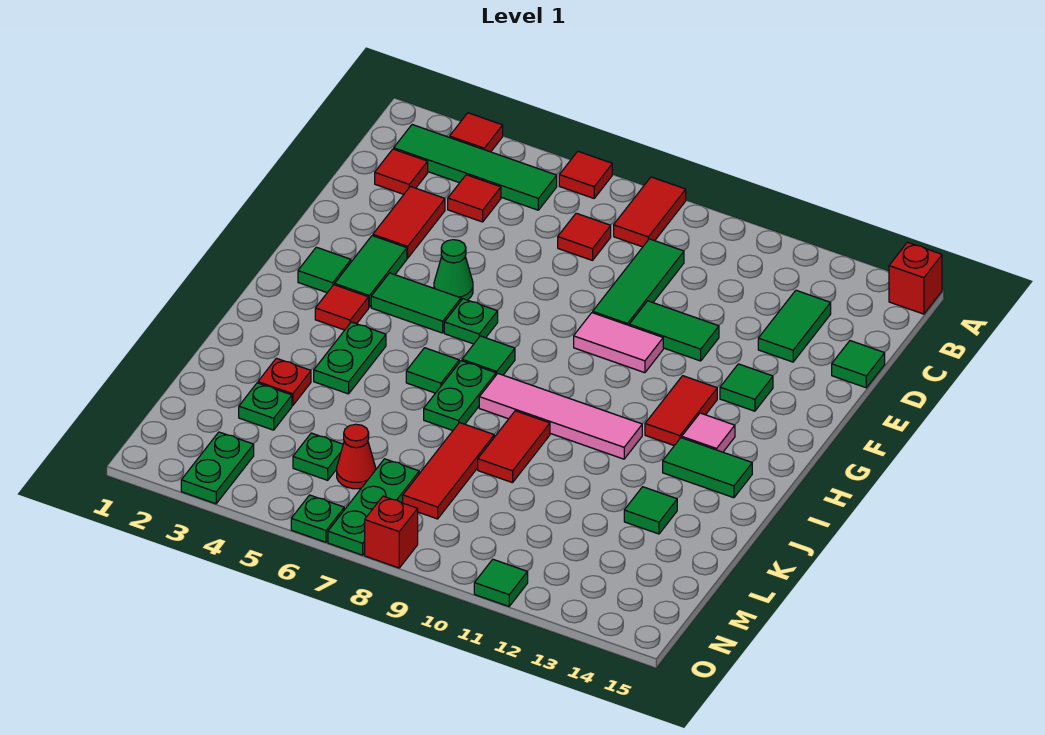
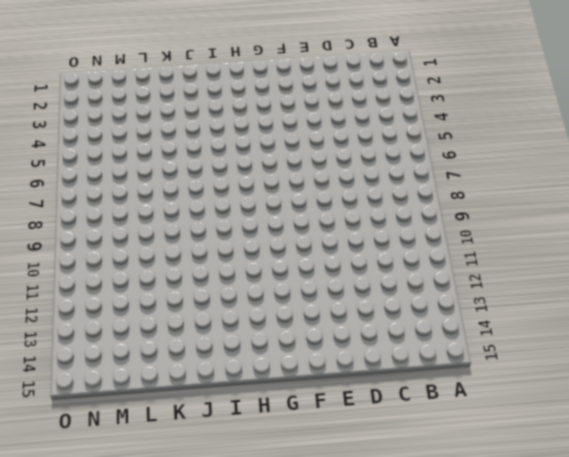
none -> red 1x1 tile [450,113,503,152]
none -> red 1x1 tile [559,151,612,198]
none -> red 1x2 tile [614,177,686,247]
none -> red 1x1 brick [889,242,942,314]

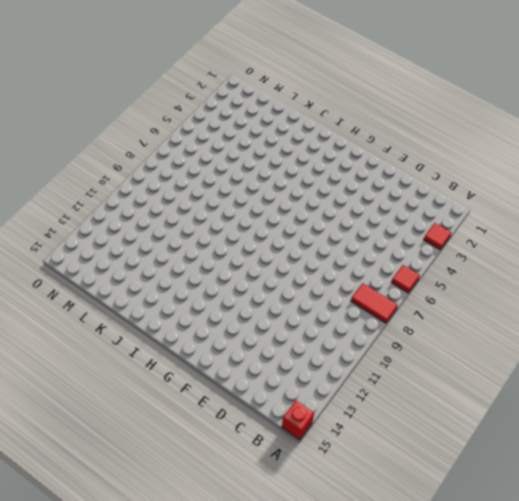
none -> green 1x4 tile [394,125,557,210]
none -> red 1x1 tile [375,149,428,194]
none -> red 1x1 tile [448,175,501,222]
none -> red 1x1 tile [558,213,611,260]

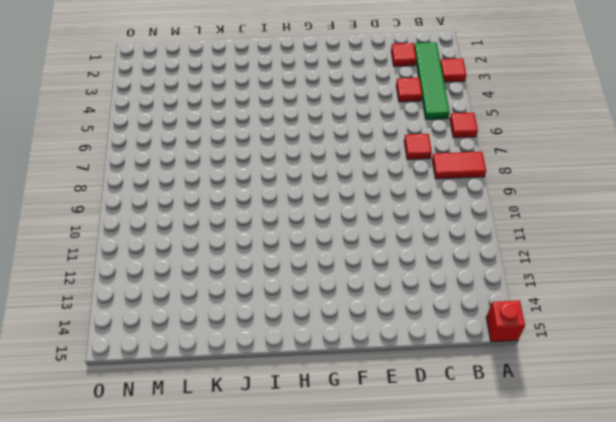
none -> green 1x3 tile [593,239,684,325]
none -> green 1x2 tile [758,290,831,362]
none -> red 1x2 tile [373,186,445,258]
none -> green 1x1 tile [832,341,885,388]

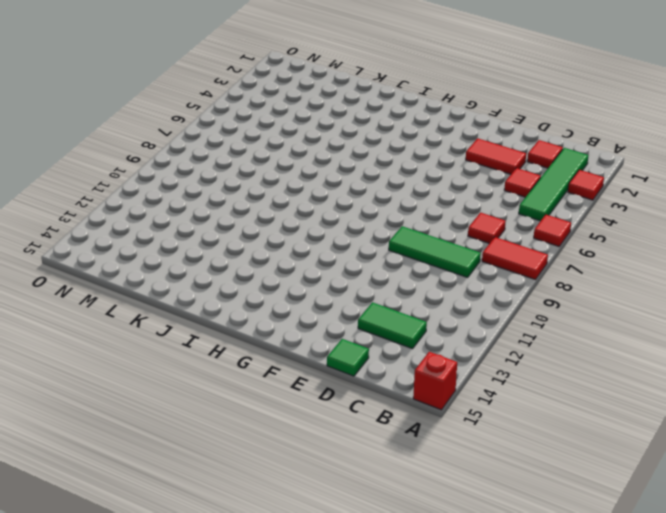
none -> green 1x2 tile [629,301,719,361]
none -> green 1x2 tile [335,236,407,307]
none -> green 1x1 cone [434,240,473,300]
none -> pink 1x2 tile [574,313,663,373]

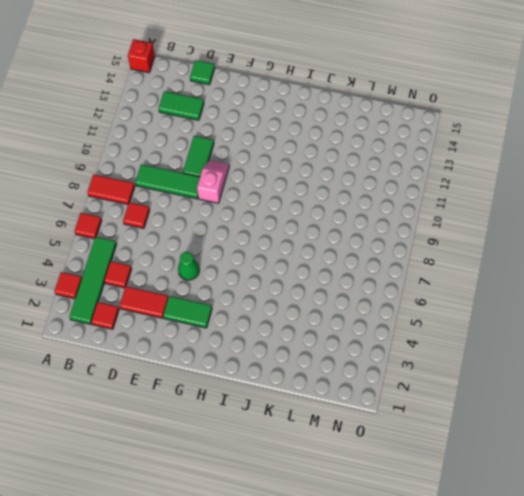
pink 1x2 slope [197,160,229,203] -> pink 1x2 tile [574,313,663,373]
none -> green 1x1 tile [720,364,773,411]
none -> green 1x1 tile [298,247,351,292]
none -> green 1x2 tile [371,273,461,333]
none -> green 1x1 plate [444,299,498,344]

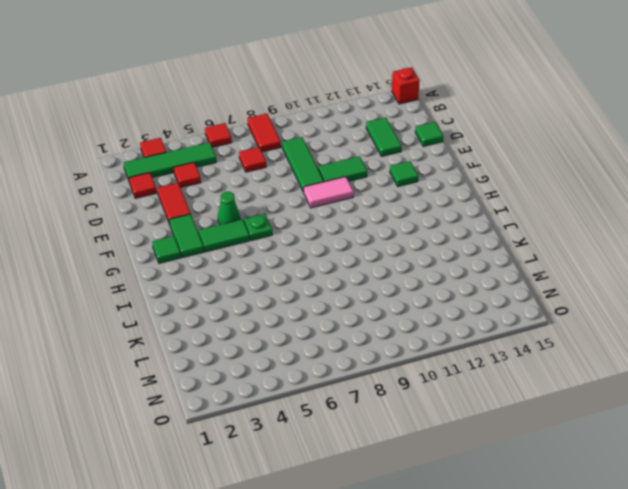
none -> red 1x2 tile [645,376,717,446]
none -> red 1x1 tile [315,285,369,330]
none -> green 1x1 tile [462,336,515,375]
none -> pink 1x1 tile [682,413,735,452]

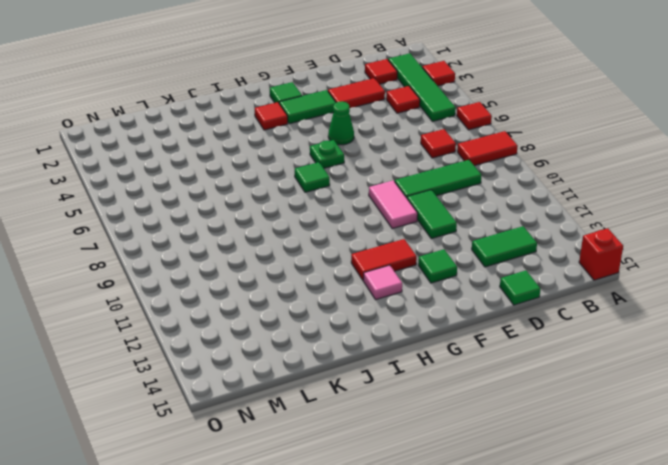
none -> green 1x2 tile [371,273,461,333]
none -> green 1x2 plate [314,322,386,394]
none -> green 1x1 tile [406,348,459,393]
none -> green 1x2 plate [424,361,496,430]

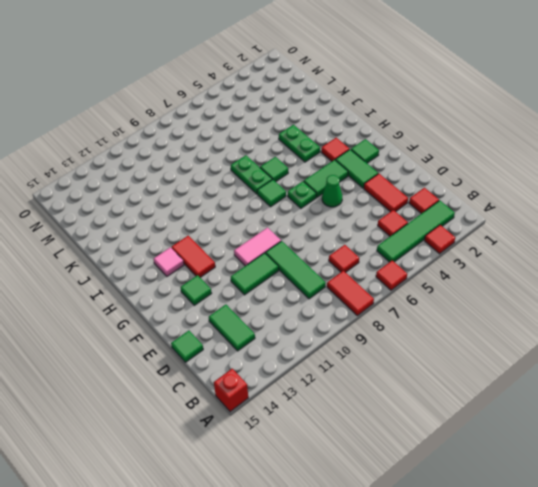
none -> pink 1x4 tile [479,374,642,459]
none -> green 1x2 tile [663,438,752,498]
none -> red 1x2 tile [478,411,550,483]
none -> red 1x1 plate [258,358,311,406]

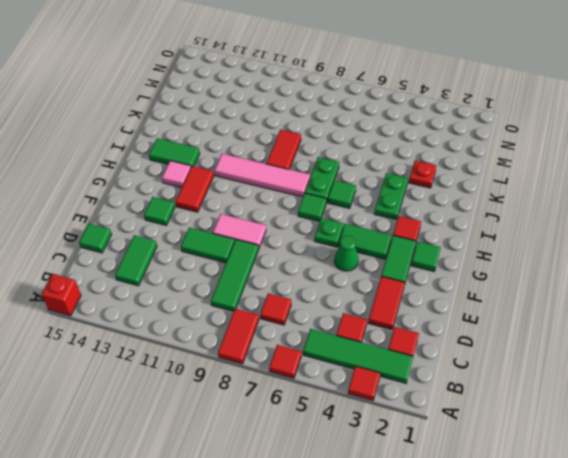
none -> red 1x3 tile [403,423,494,519]
none -> green 1x1 tile [624,487,677,534]
none -> green 1x1 plate [239,383,292,430]
none -> green 1x1 plate [293,433,343,480]

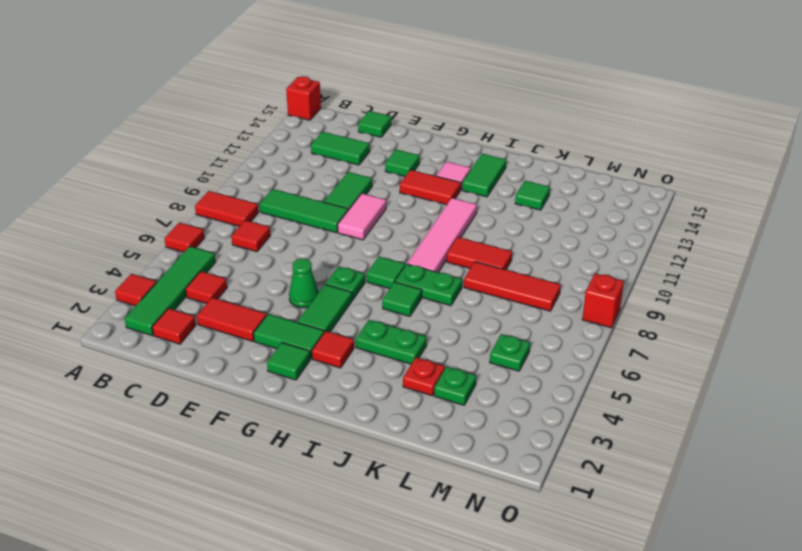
none -> red 1x1 cone [337,424,376,489]
none -> green 1x3 plate [328,459,419,555]
none -> green 1x2 plate [181,432,254,504]
none -> green 1x1 plate [291,495,344,542]

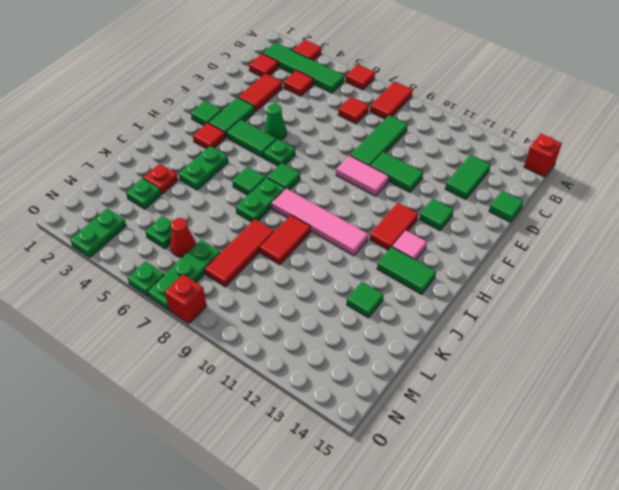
none -> green 1x1 tile [474,559,528,606]

